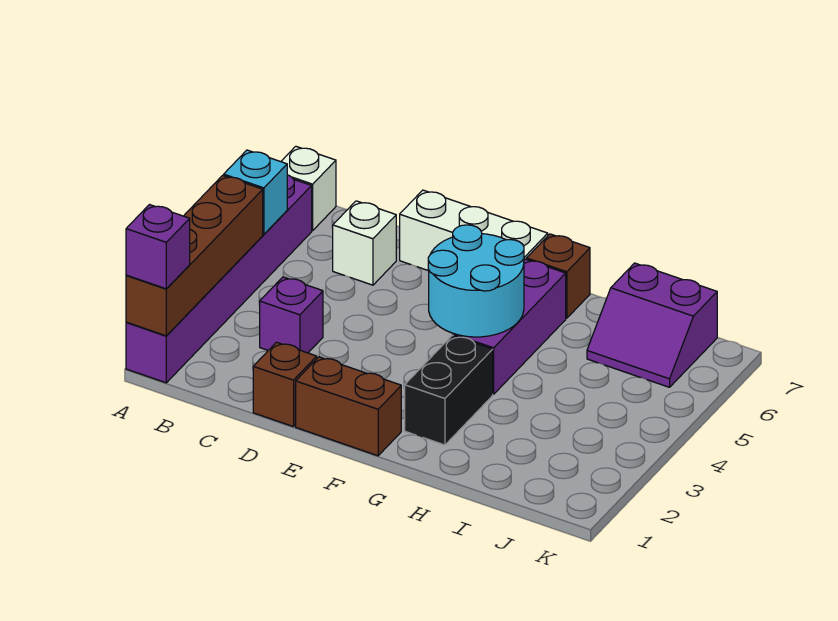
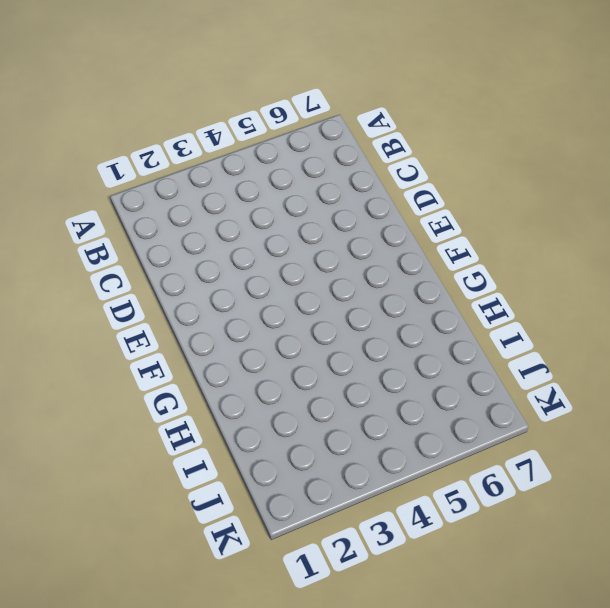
none -> purple 1x6 brick [126,175,312,383]
none -> white 1x1 brick [281,146,336,231]
none -> purple 1x1 brick [260,277,323,353]

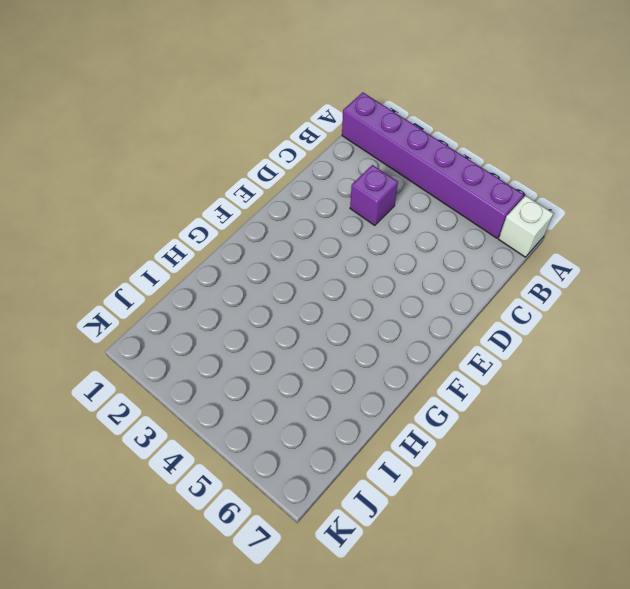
none -> white 1x1 brick [333,201,396,285]
none -> brown 1x1 brick [253,342,317,427]
none -> white 1x3 brick [400,190,548,271]

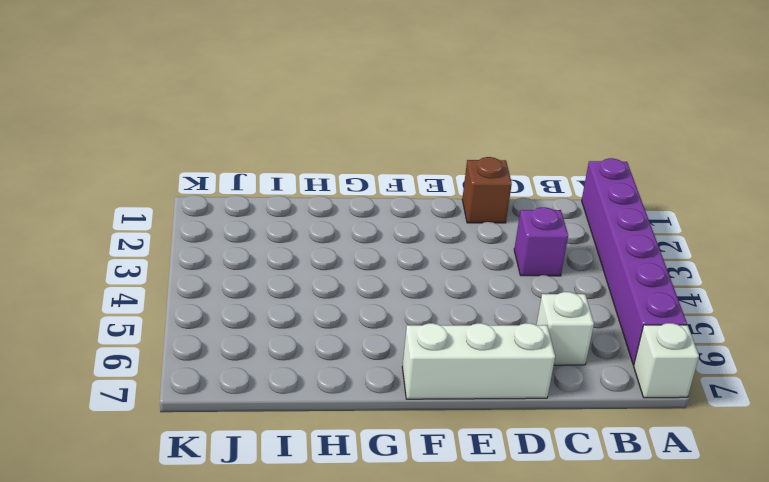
none -> brown 1x2 brick [296,357,401,456]
none -> black 1x2 brick [405,335,493,445]
none -> purple 1x3 brick [453,259,566,394]

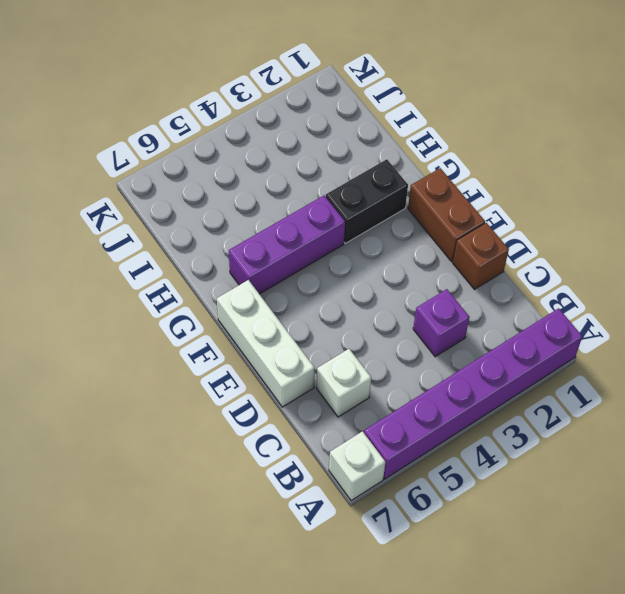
none -> brown 1x1 brick [527,234,590,318]
none -> purple 2x2 slope [587,263,717,387]
none -> brown 1x4 brick [126,175,263,336]

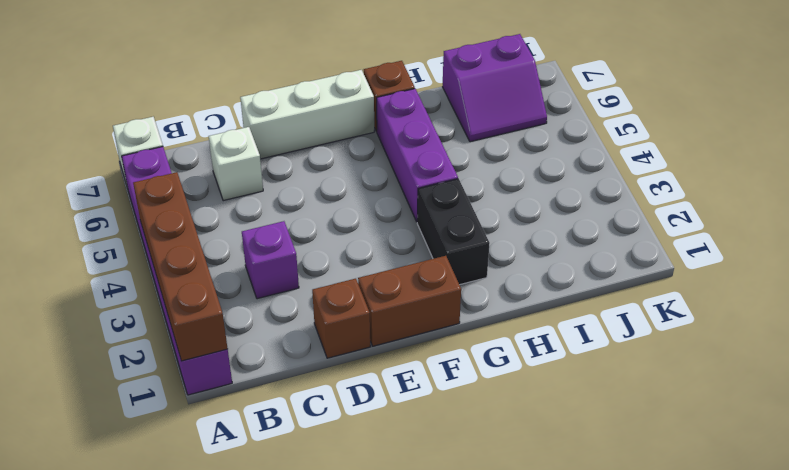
none -> cyan 1x1 brick [224,150,287,234]
none -> cyan 2x2 round brick [428,225,524,337]
none -> purple 1x1 brick [126,205,190,289]

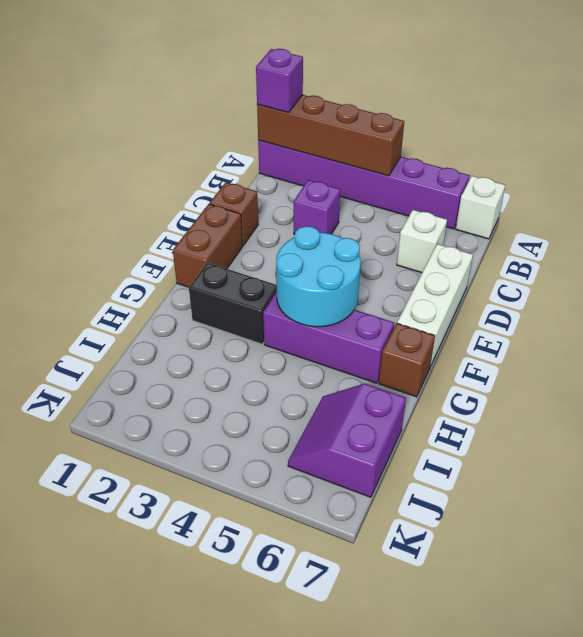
none -> cyan 1x1 brick [224,150,287,234]

